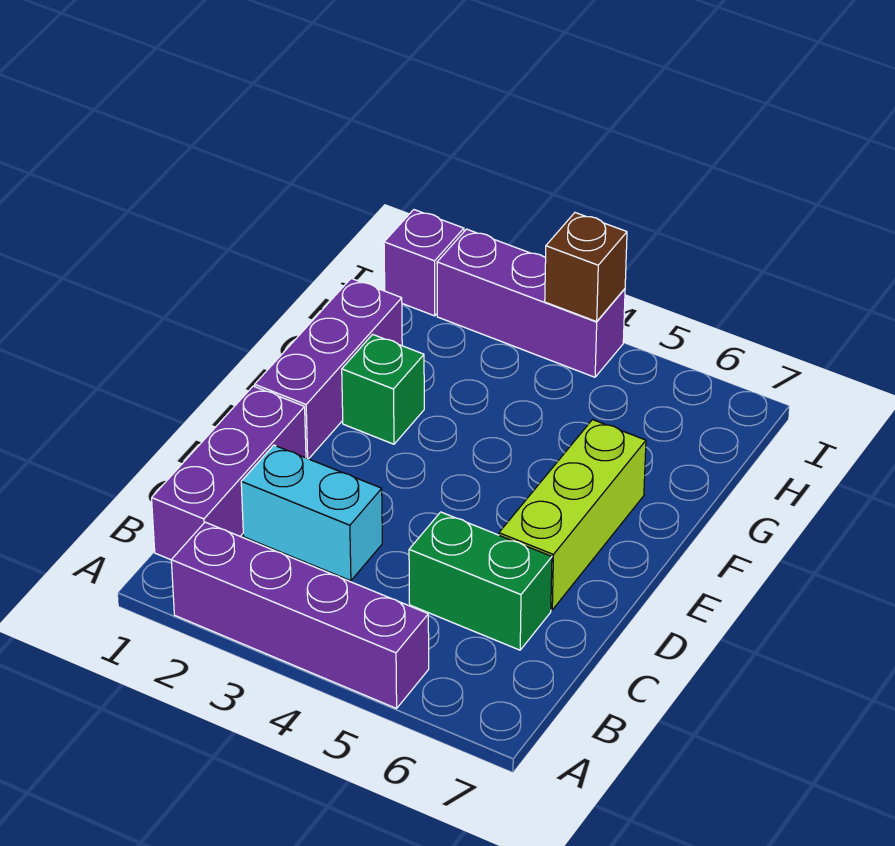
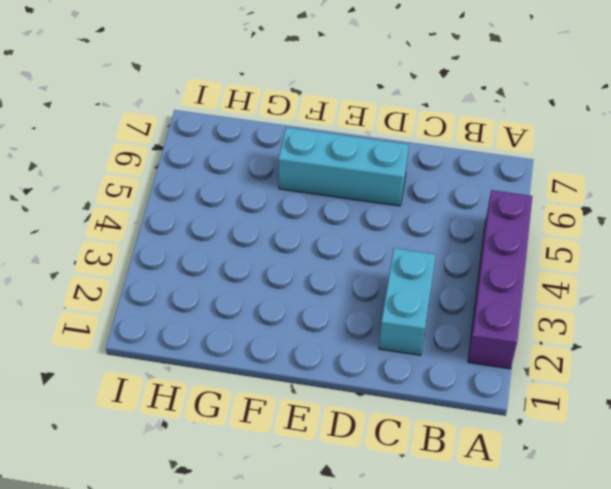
cyan 1x3 brick [279,128,409,206] -> lime 1x3 brick [499,420,646,610]
none -> purple 1x3 brick [152,386,306,560]
none -> green 1x2 brick [409,512,552,650]

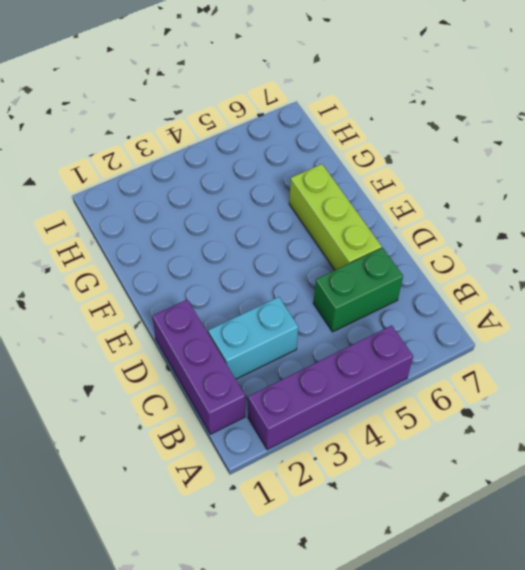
none -> purple 1x3 brick [255,278,402,459]
none -> green 1x1 brick [342,334,424,444]

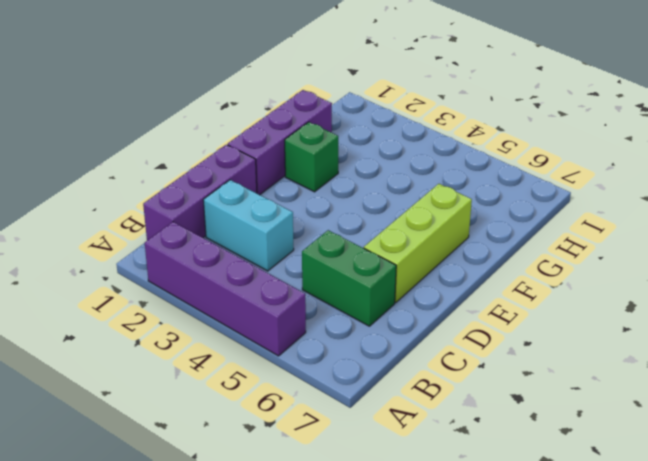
none -> purple 1x1 brick [384,210,464,316]
none -> purple 1x3 brick [437,229,625,377]

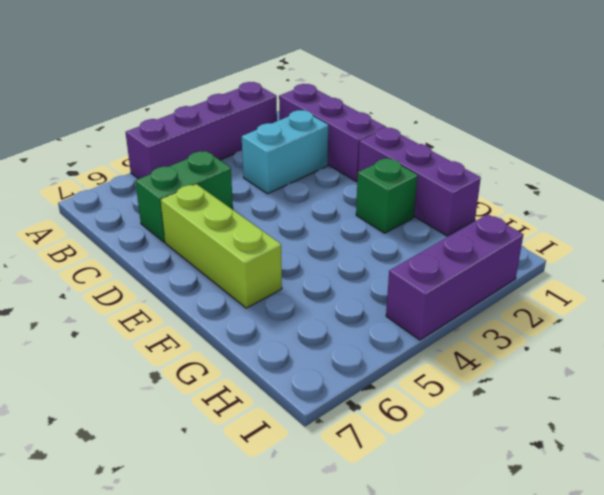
none -> purple 1x1 brick [384,210,464,316]
none -> brown 1x1 brick [545,213,627,322]

